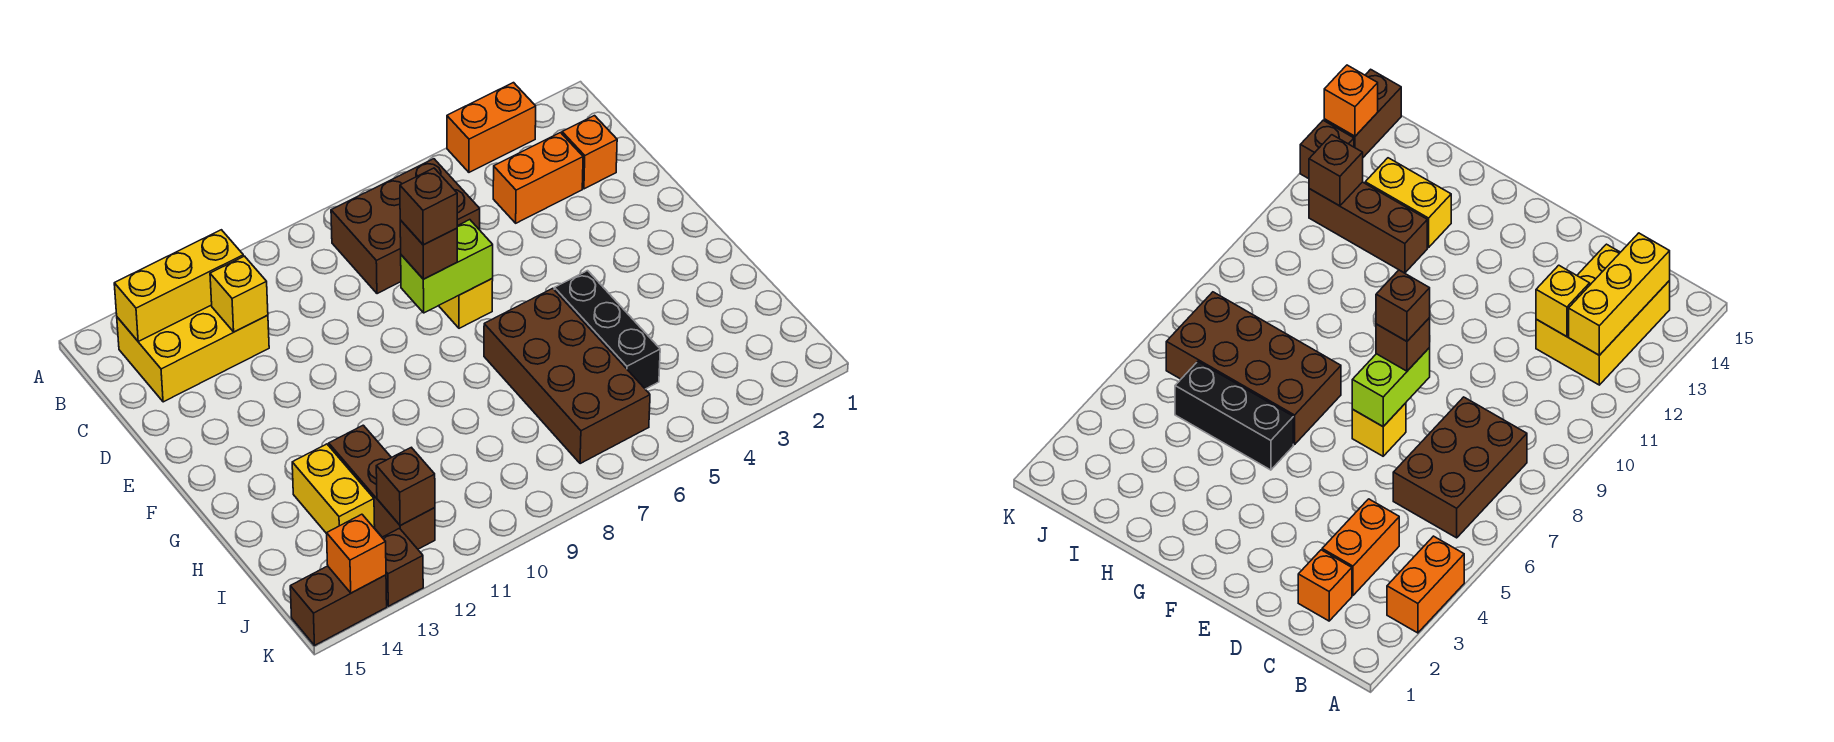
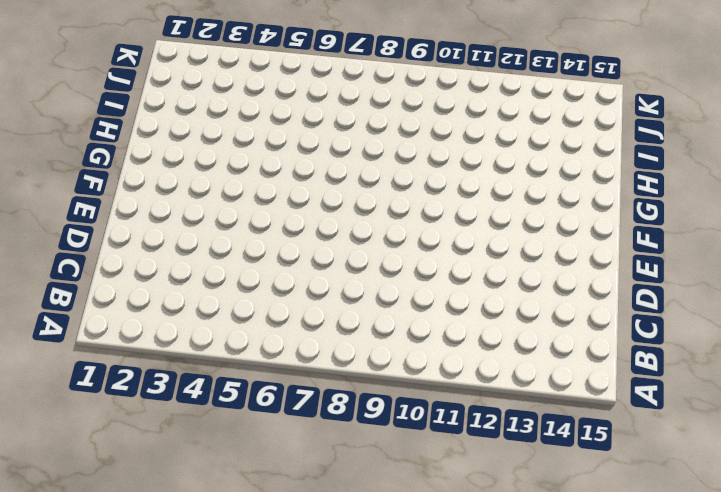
none -> orange 1x2 brick [447,83,536,172]
none -> brown 2x3 brick [331,159,480,294]
none -> yellow 2x3 brick [117,305,269,402]

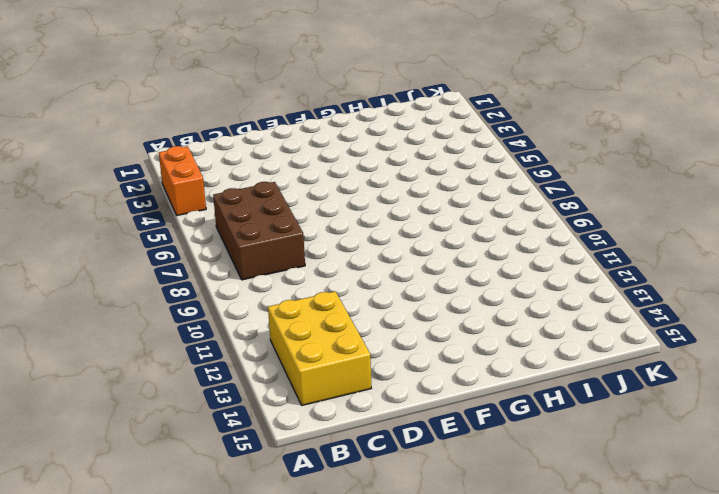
none -> orange 1x1 brick [562,116,617,189]
none -> orange 1x2 brick [493,133,583,223]
none -> yellow 1x1 brick [439,279,493,328]

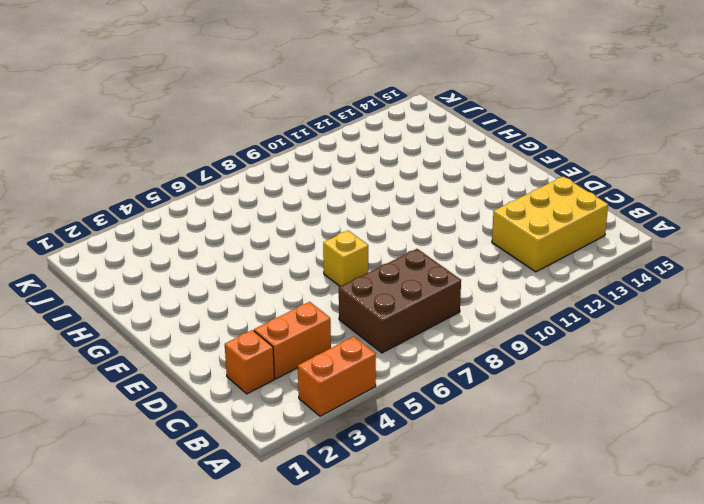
none -> black 1x3 brick [554,271,660,389]
none -> brown 2x4 brick [484,288,650,464]
none -> brown 1x3 brick [329,425,435,549]

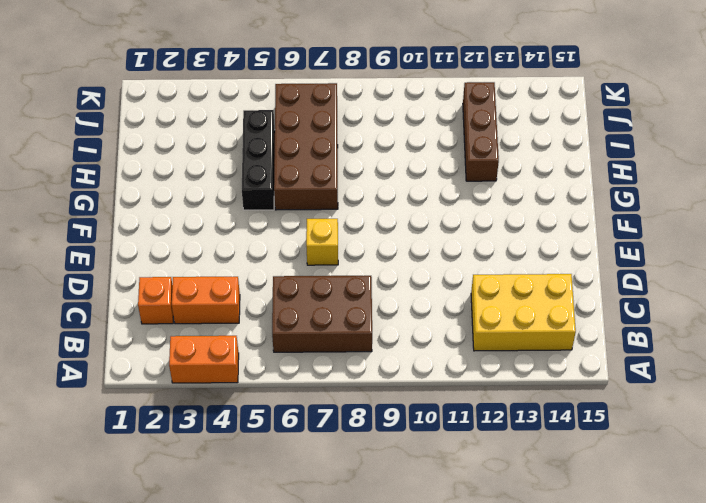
none -> yellow 1x2 brick [292,444,375,534]
none -> brown 1x1 brick [382,528,423,606]
none -> brown 1x2 brick [290,566,387,645]

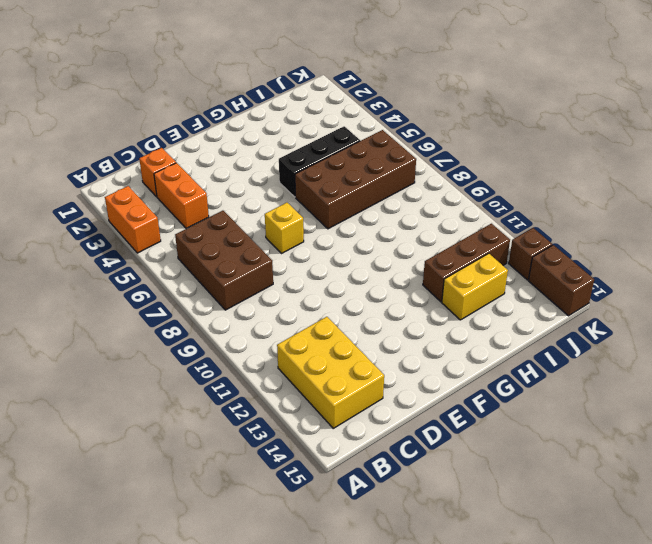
none -> yellow 1x3 brick [114,230,243,341]
none -> yellow 1x1 brick [210,256,268,332]
none -> lime 1x2 brick [401,220,493,313]

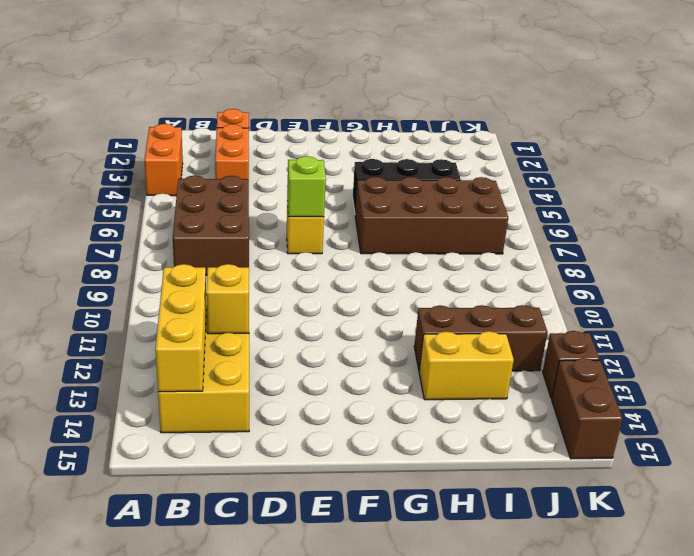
lime 1x1 brick [287,156,326,217] -> lime 1x2 brick [401,220,493,313]
none -> brown 1x1 brick [376,447,435,526]
none -> orange 1x1 brick [327,514,386,593]
none -> brown 1x1 brick [400,220,457,279]

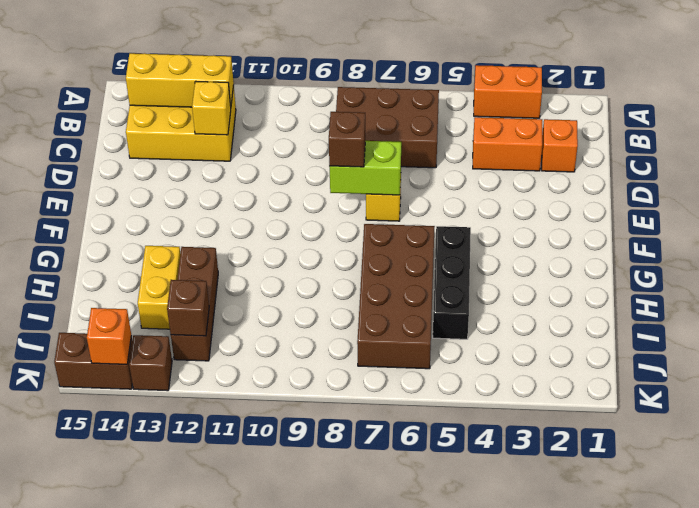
none -> brown 1x1 brick [400,168,457,245]

